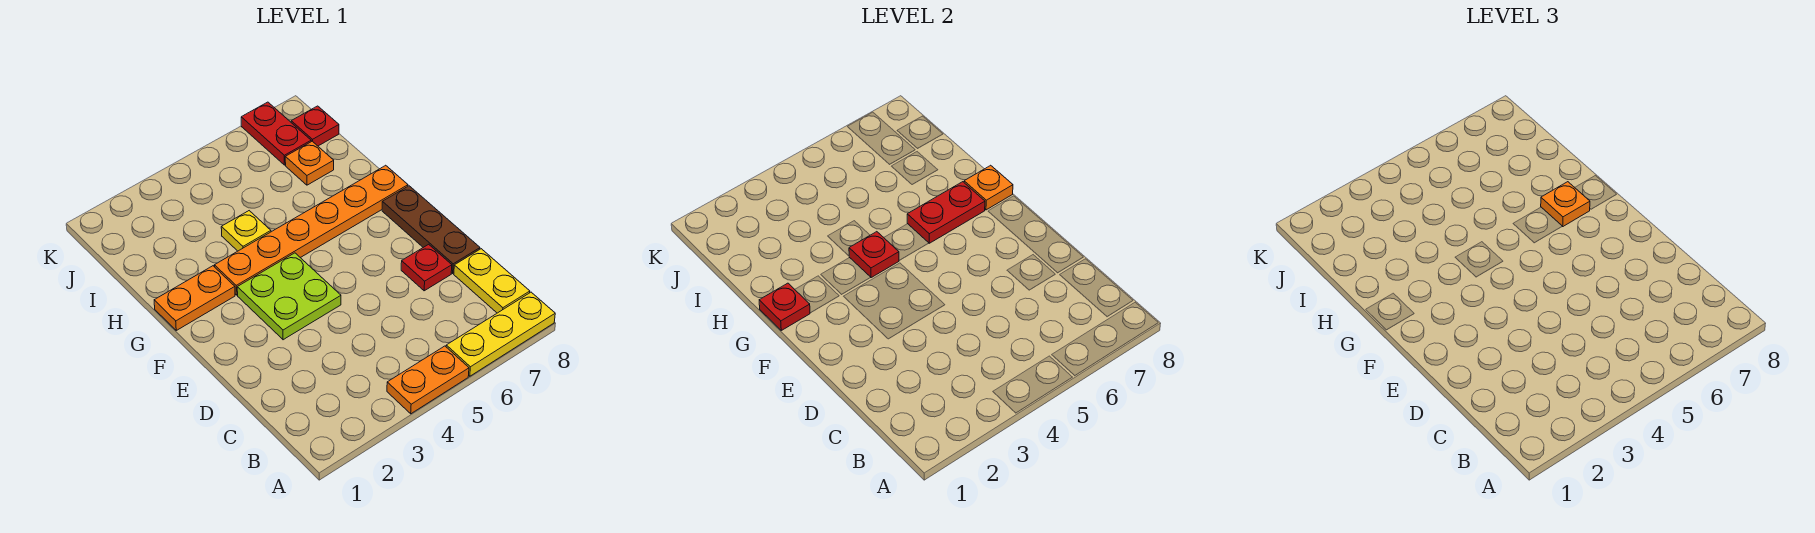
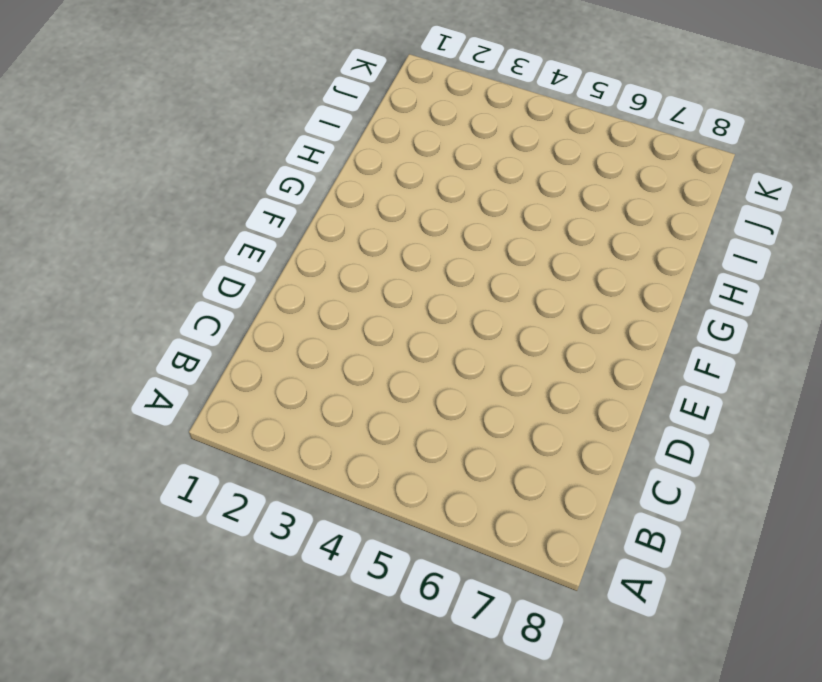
none -> orange 1x2 plate [387,346,469,414]
none -> yellow 1x3 plate [446,292,555,376]
none -> yellow 1x2 plate [454,249,530,313]

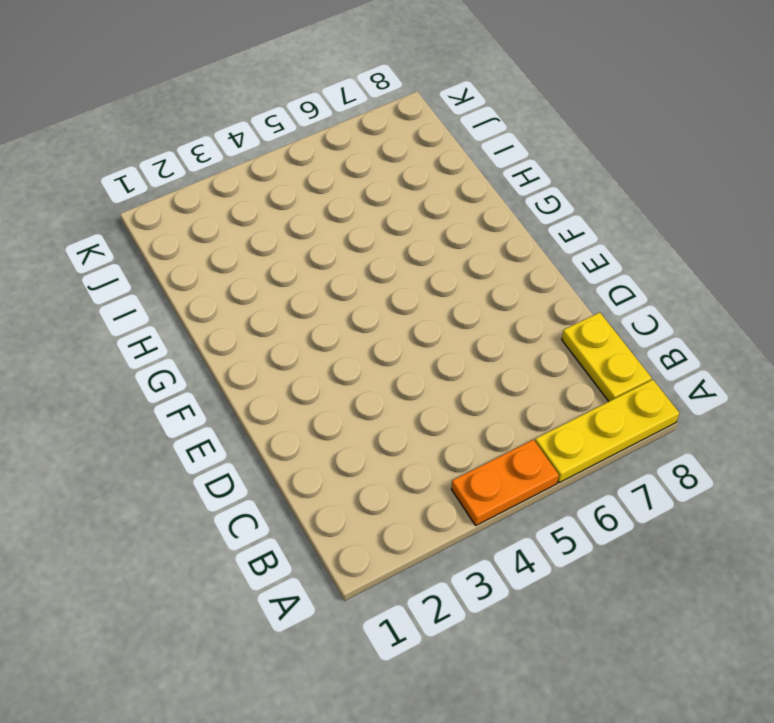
none -> red 1x1 plate [401,244,452,291]
none -> brown 1x3 plate [382,186,480,273]
none -> lime 2x2 plate [237,253,341,340]

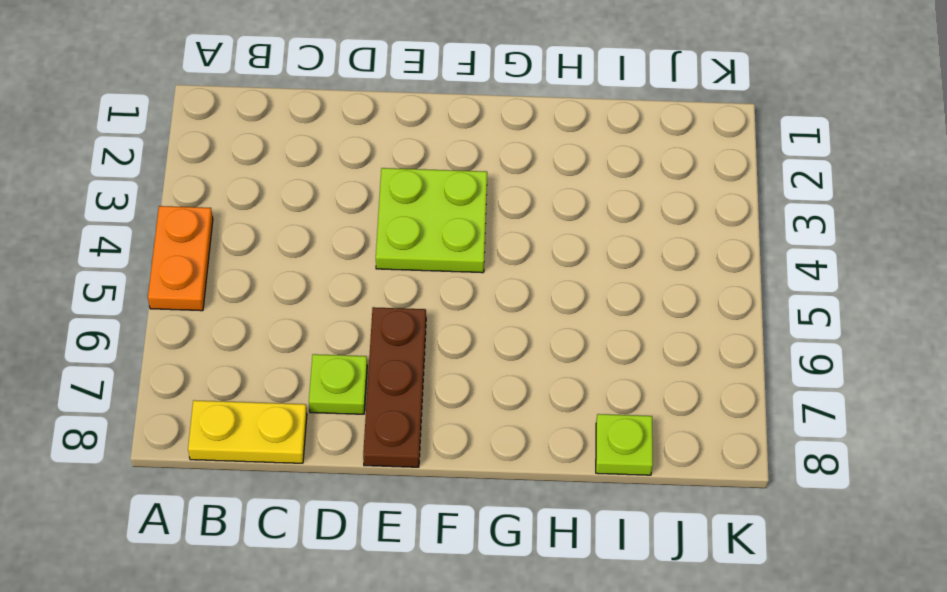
lime 1x1 plate [309,354,367,414] -> red 1x1 plate [401,244,452,291]
brown 1x3 plate [363,307,426,467] -> brown 1x3 plate turned to [382,186,480,273]
lime 1x1 plate [596,414,653,475] -> none
none -> yellow 1x3 plate [446,292,555,376]
none -> orange 1x2 plate [154,266,235,330]
none -> orange 1x6 plate [214,165,408,295]

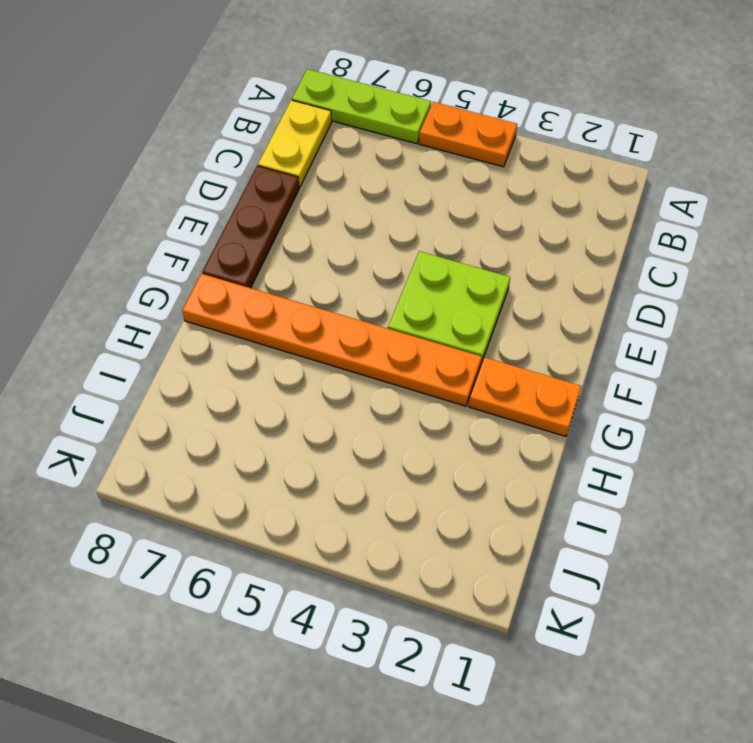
lime 1x3 plate [292,69,431,144] -> yellow 1x3 plate [446,292,555,376]
none -> red 1x1 plate [401,244,452,291]
none -> yellow 1x1 plate [221,211,271,251]
none -> orange 1x1 plate [285,141,334,185]

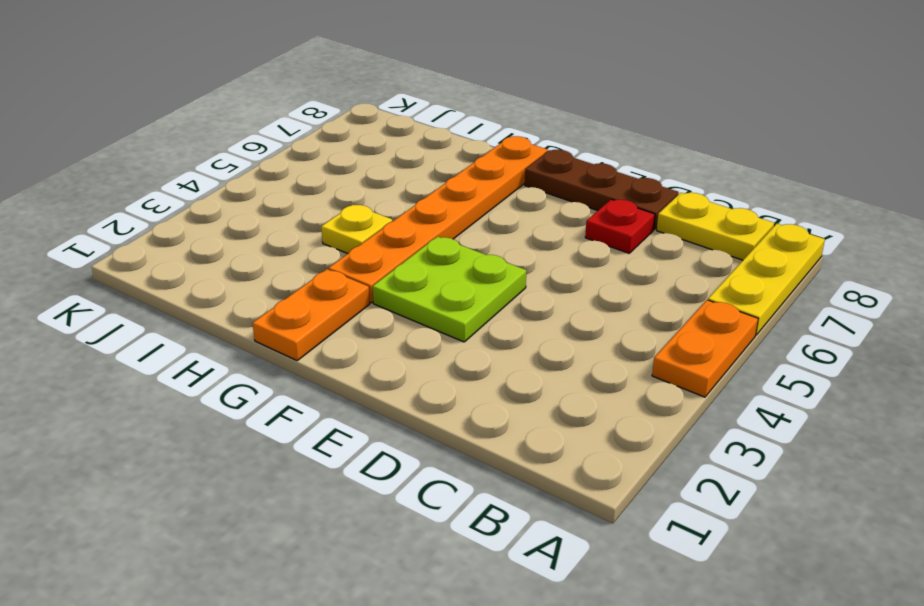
none -> orange 1x1 plate [285,141,334,185]
none -> red 1x2 plate [241,102,311,165]
none -> red 1x1 plate [291,106,339,146]

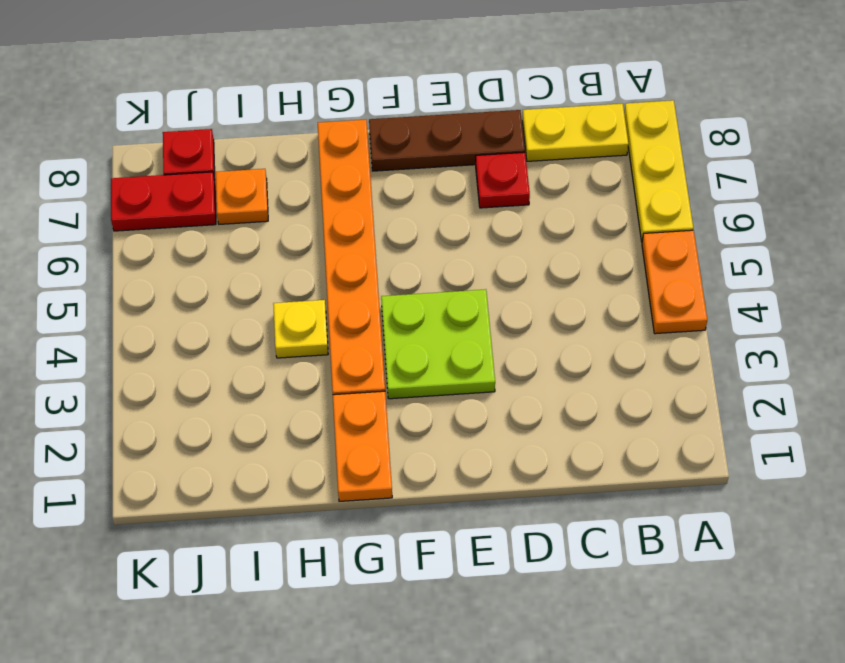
none -> red 1x1 plate [759,283,810,330]
none -> red 1x1 plate [849,232,899,278]
none -> red 1x2 plate [907,182,985,243]

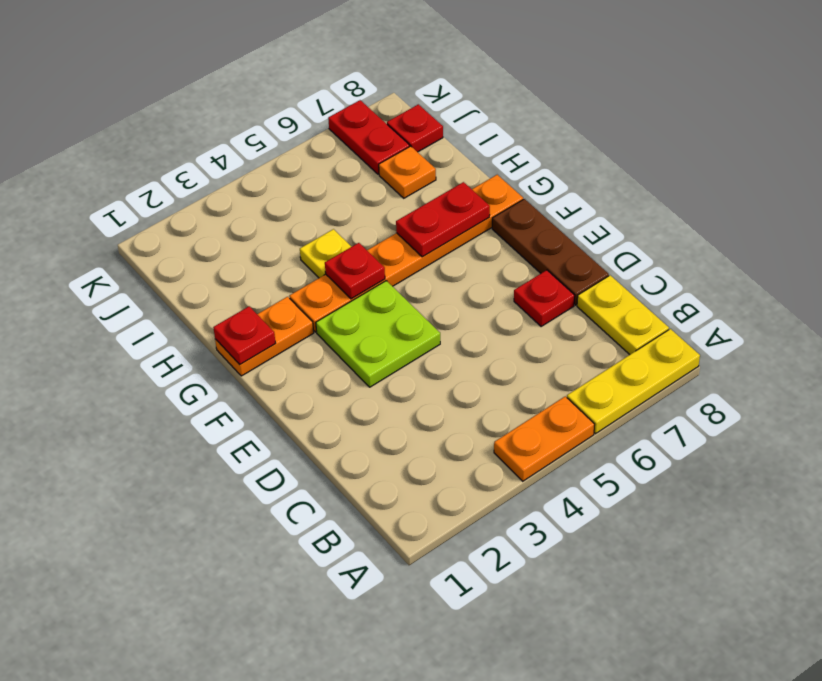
none -> orange 1x1 plate [964,165,1013,210]
none -> orange 1x1 plate [1541,182,1590,226]

